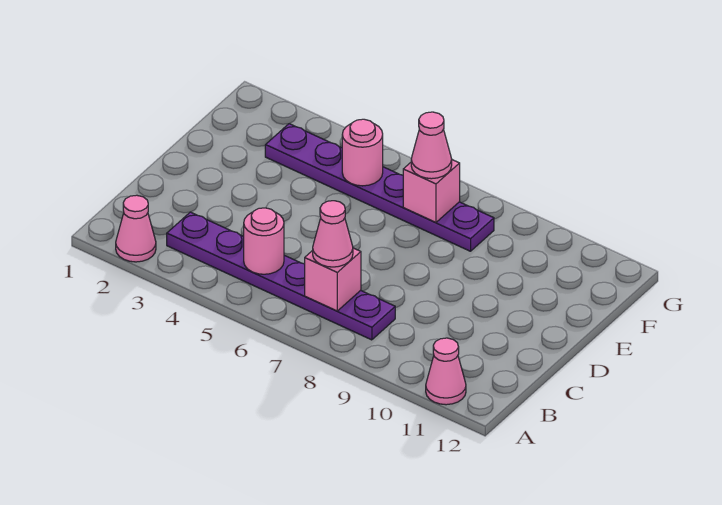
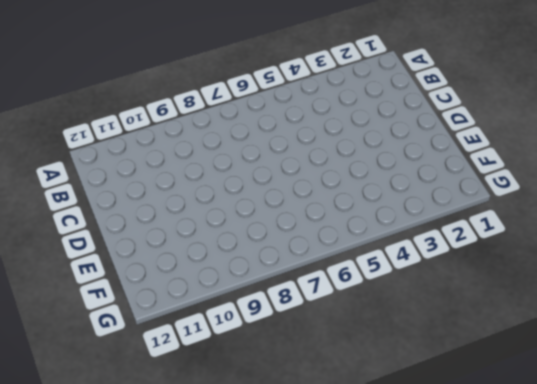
none -> pink 1x1 cone [116,195,156,262]
none -> pink 1x1 cone [426,338,466,405]

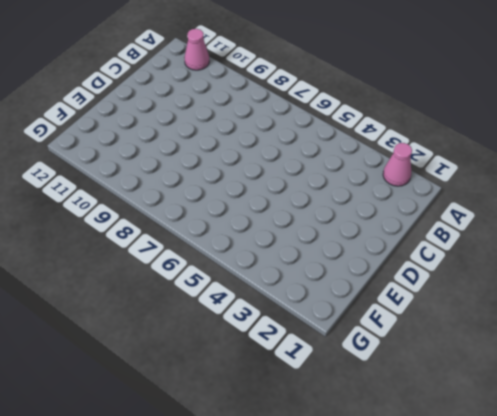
none -> purple 1x6 plate [167,212,395,340]
none -> purple 1x6 plate [265,124,494,251]

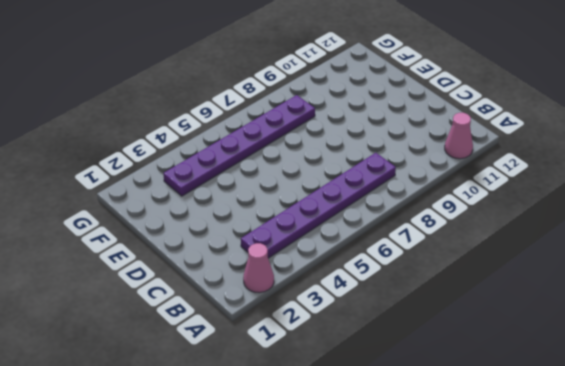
none -> pink 1x1 round brick [244,208,284,274]
none -> pink 1x1 brick [305,248,361,311]

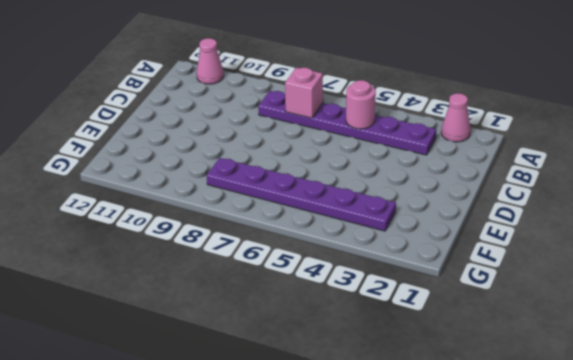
none -> pink 1x1 round brick [342,119,383,186]
none -> pink 1x1 brick [403,160,460,223]

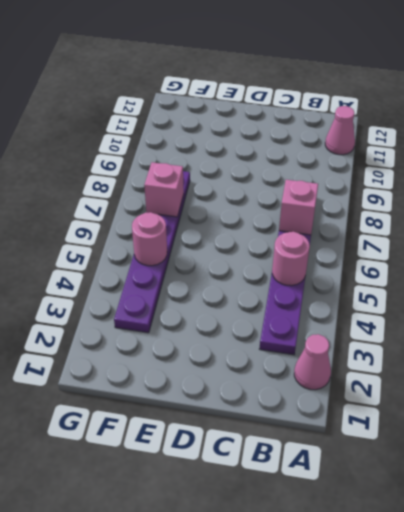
none -> pink 1x1 cone [313,201,353,267]
none -> pink 1x1 cone [411,112,452,179]

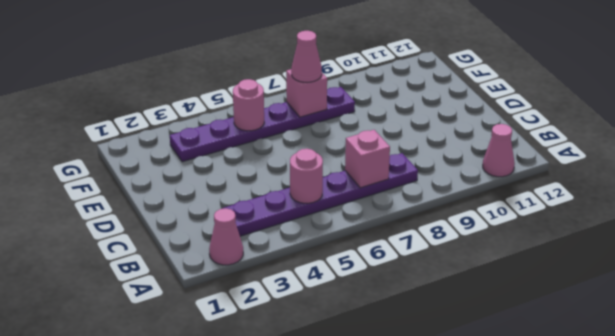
none -> pink 1x1 cone [313,201,353,267]

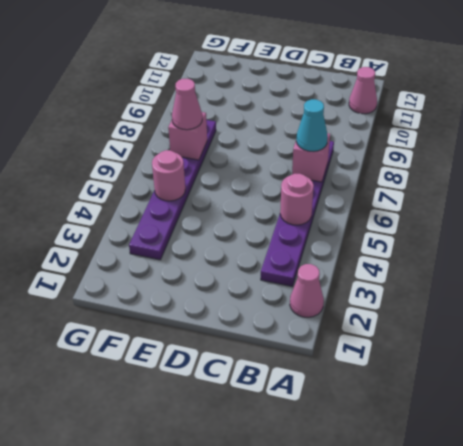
cyan 1x1 cone [296,99,328,151] -> pink 1x1 cone [313,201,353,267]

